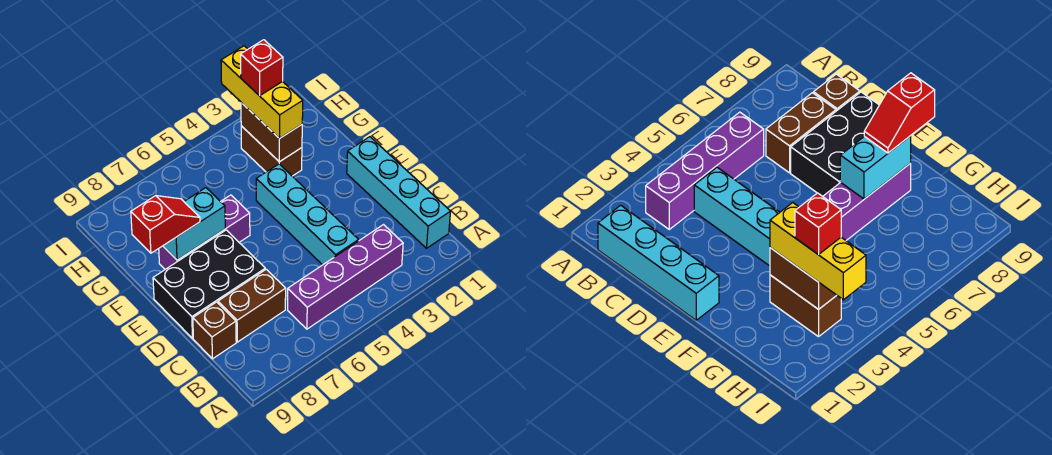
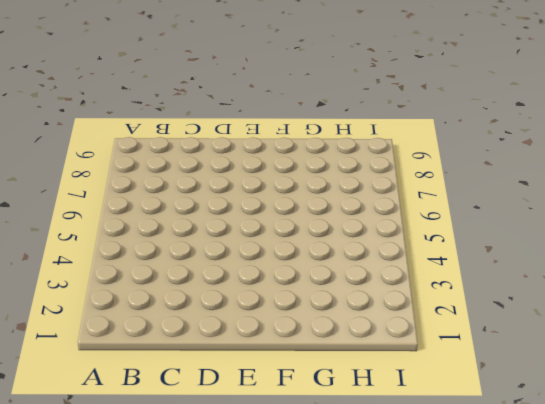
none -> cyan 1x4 brick [347,137,451,248]
none -> purple 1x4 brick [288,225,403,329]
none -> cyan 1x4 brick [256,164,359,265]

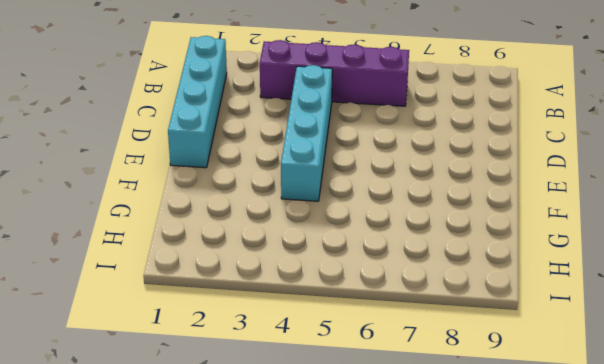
none -> brown 1x2 brick [218,269,286,342]
none -> brown 1x1 brick [193,302,236,359]
none -> black 2x3 brick [153,230,265,338]

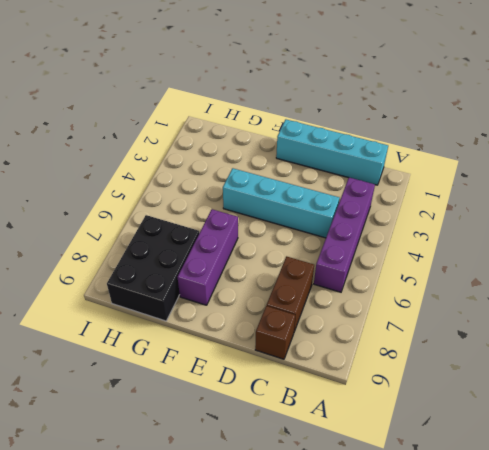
black 2x3 brick [107,215,199,321] -> black 2x3 brick moved to [153,230,265,338]
none -> brown 1x2 brick [241,126,302,176]
none -> cyan 1x2 brick [163,188,225,260]
none -> brown 1x2 brick [241,103,302,162]

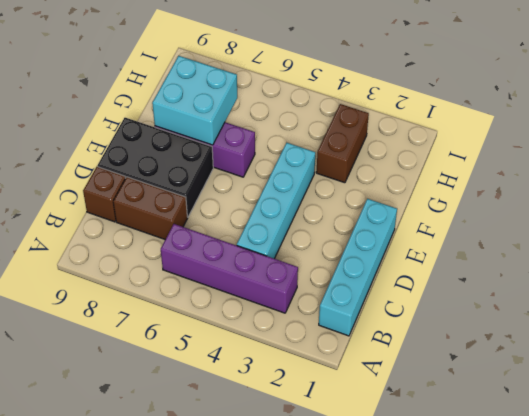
cyan 2x2 brick [152,56,237,145] -> cyan 1x2 brick [163,188,225,260]
none -> brown 1x2 brick [241,103,302,162]
none -> red 1x2 slope [131,196,200,253]
none -> yellow 1x3 brick [221,46,303,139]

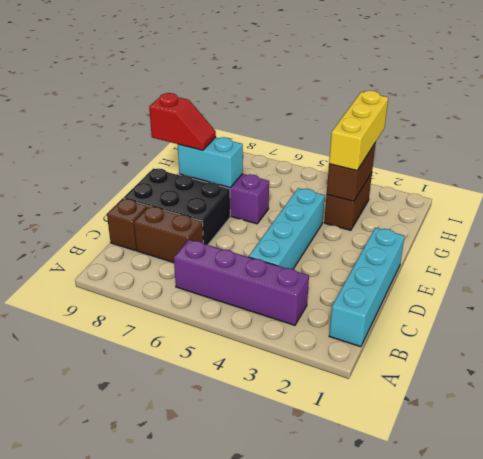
none -> red 1x1 brick [241,40,283,96]

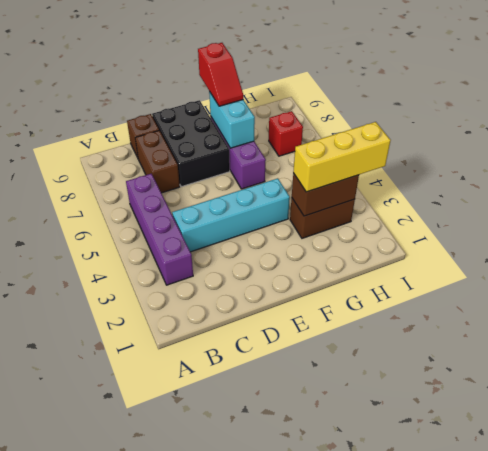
red 1x1 brick [269,111,303,156] -> red 1x1 brick moved to [241,40,283,96]
none -> cyan 1x4 brick [347,137,451,248]

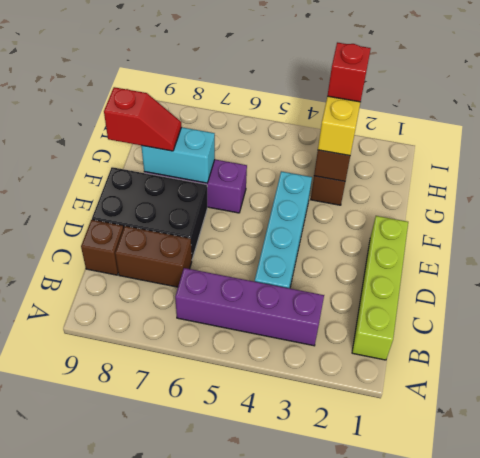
lime 1x4 brick [352,216,408,360] -> cyan 1x4 brick [347,137,451,248]

